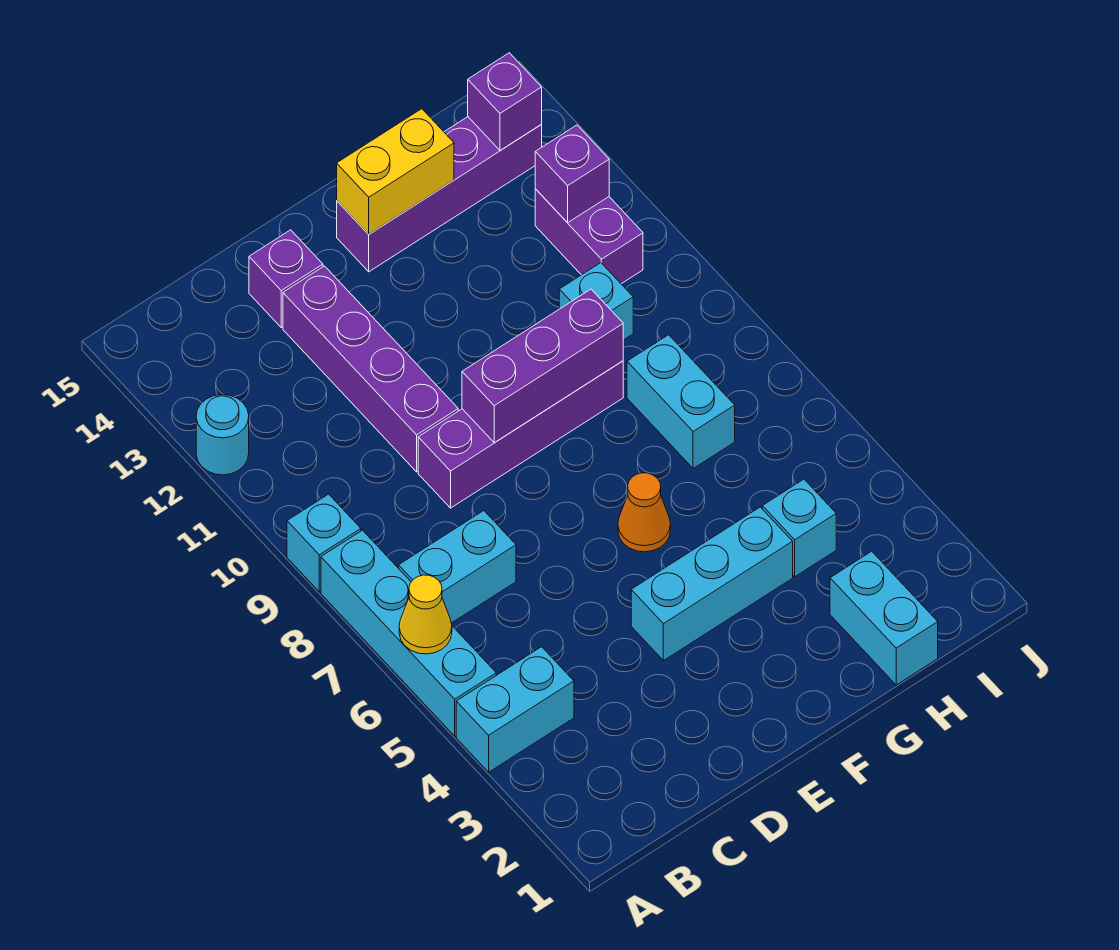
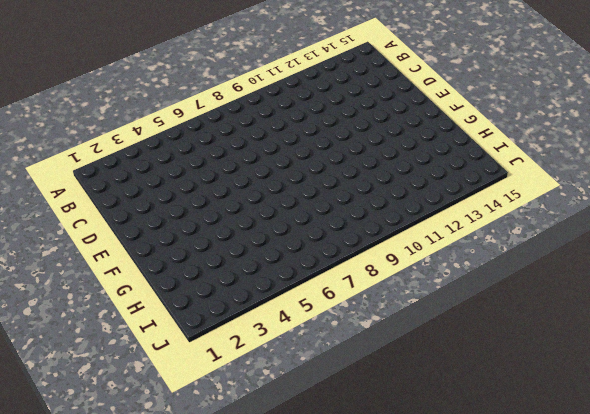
none -> cyan 1x2 brick [456,647,574,772]
none -> cyan 1x4 brick [321,530,496,736]
none -> cyan 1x1 brick [287,494,361,592]

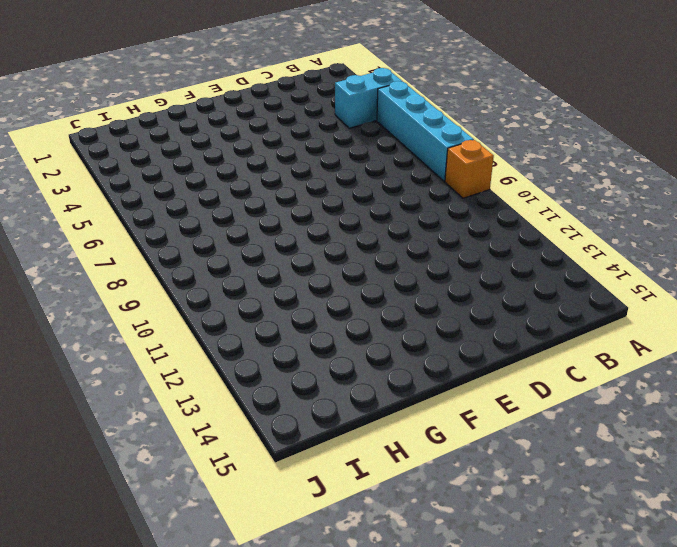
orange 1x1 brick [445,140,494,198] -> cyan 1x1 brick [287,494,361,592]
none -> cyan 1x1 round brick [196,395,249,475]
none -> cyan 1x2 brick [399,511,516,623]
none -> purple 1x4 brick [418,361,623,508]

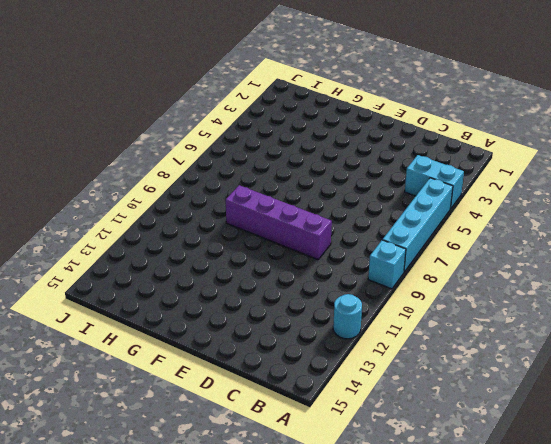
none -> cyan 1x2 brick [399,511,516,623]
none -> purple 1x4 brick [283,266,458,472]
none -> purple 1x1 brick [249,230,323,327]

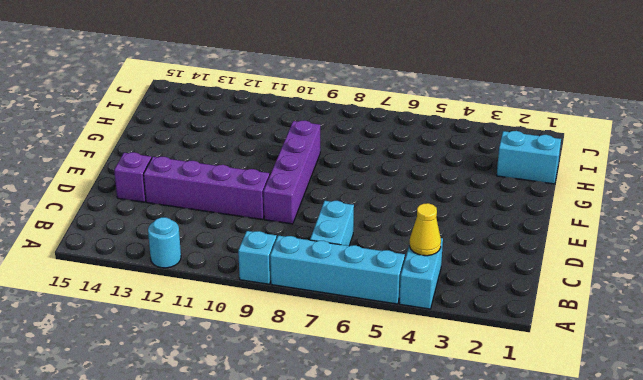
yellow 1x1 cone [410,203,441,256] -> yellow 1x1 cone moved to [399,575,452,654]
none -> cyan 1x3 brick [631,507,793,661]
none -> orange 1x1 cone [618,473,671,552]
none -> purple 1x4 brick [337,117,542,272]

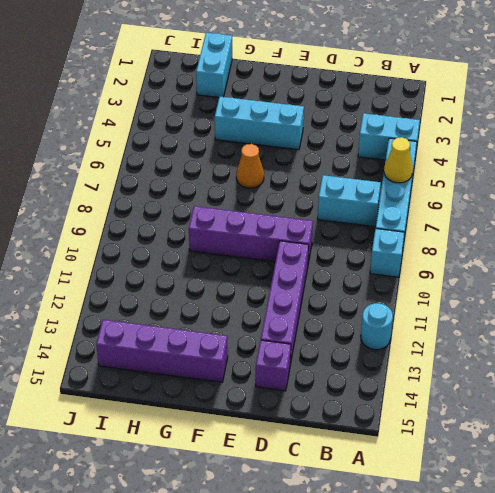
none -> cyan 1x1 brick [762,479,836,577]
none -> cyan 1x2 brick [627,335,735,469]
none -> cyan 1x1 brick [559,263,633,340]

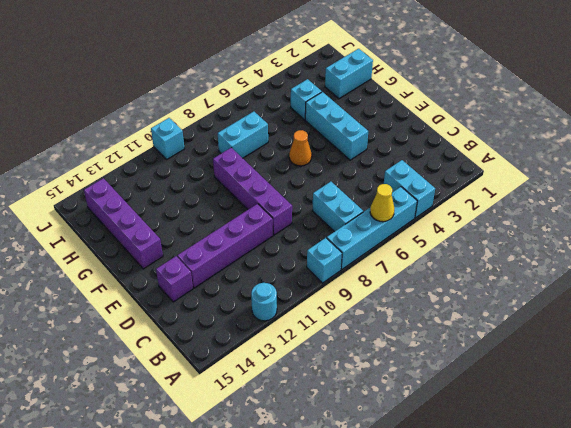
cyan 1x1 brick [151,118,185,159] -> cyan 1x1 brick moved to [559,263,633,340]
none -> purple 1x2 brick [535,189,643,284]
none -> purple 1x3 brick [462,289,623,443]
none -> yellow 1x2 brick [337,109,454,234]

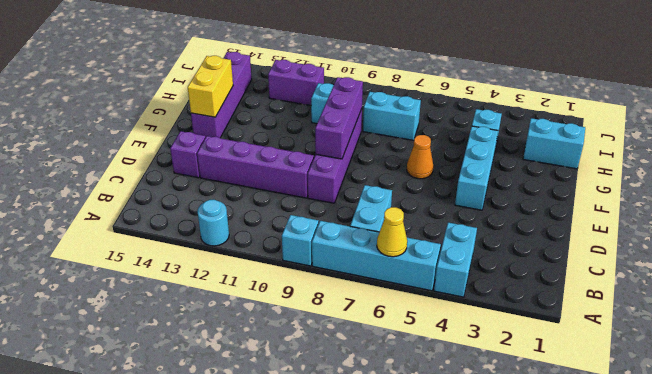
none -> purple 1x1 brick [535,125,609,223]
none -> purple 1x1 brick [468,53,542,150]

